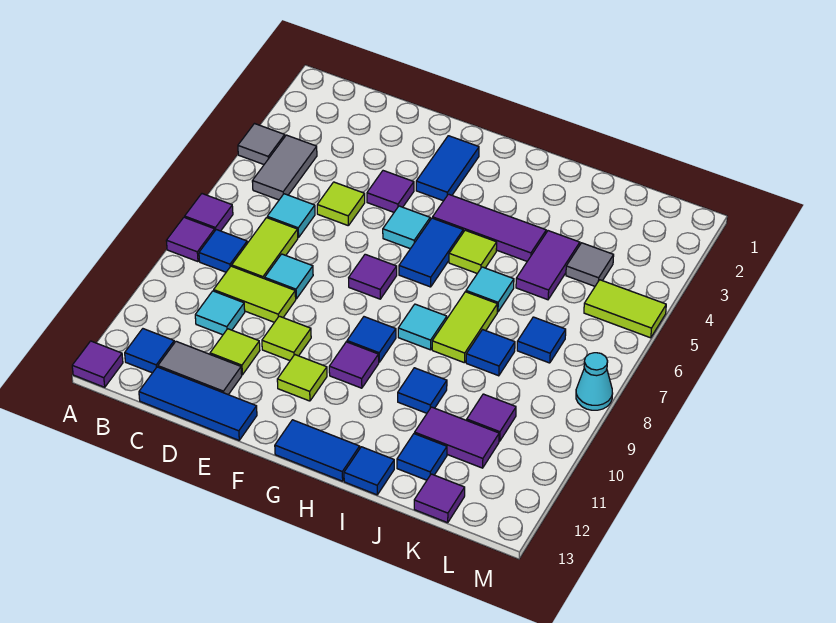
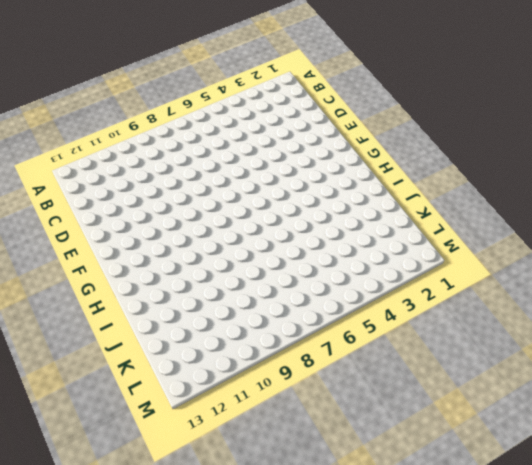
none -> grey 1x1 tile [238,124,285,164]
none -> purple 1x1 tile [185,194,233,231]
none -> purple 1x1 tile [166,217,215,262]
none -> purple 1x1 tile [72,341,123,387]

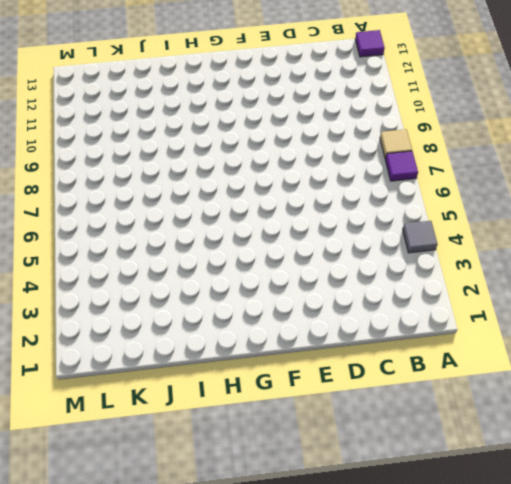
tan 1x1 tile [380,129,412,159] -> purple 1x1 tile [166,217,215,262]
none -> grey 1x2 tile [252,135,317,200]
none -> blue 1x1 tile [199,230,247,272]
none -> blue 1x1 tile [125,329,174,373]
none -> cyan 1x1 tile [267,194,315,238]

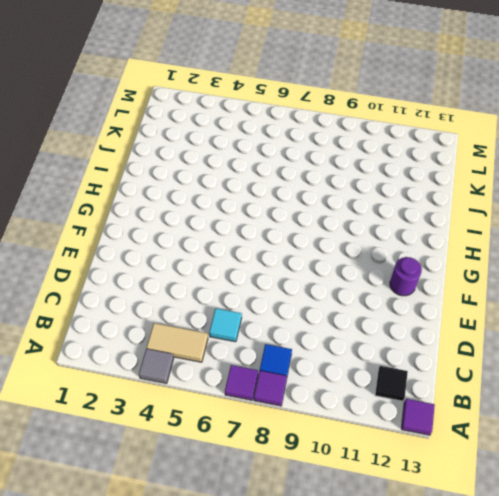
tan 1x2 tile [147,323,208,362] -> grey 1x2 tile [252,135,317,200]
black 1x1 tile [375,366,408,401] -> blue 1x1 tile [125,329,174,373]
purple 1x1 round brick [390,257,422,296] -> none
none -> lime 1x2 tile [232,218,298,279]
none -> lime 1x2 tile [214,266,296,322]
none -> cyan 1x1 tile [195,291,245,335]
none -> grey 1x2 tile [158,341,242,395]

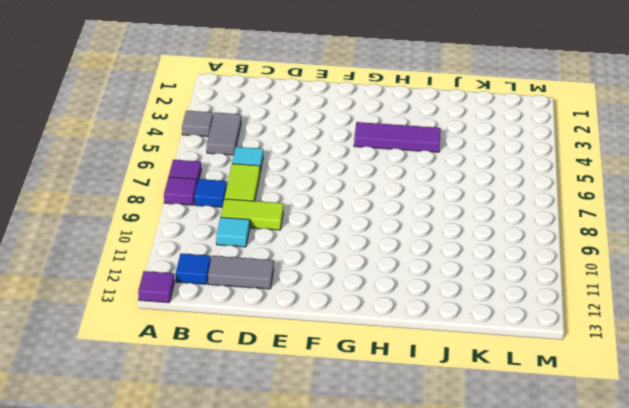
none -> blue 1x3 tile [139,367,257,440]
none -> lime 1x1 tile [317,182,365,226]
none -> cyan 1x1 tile [265,254,313,299]
none -> lime 1x1 tile [210,329,260,375]

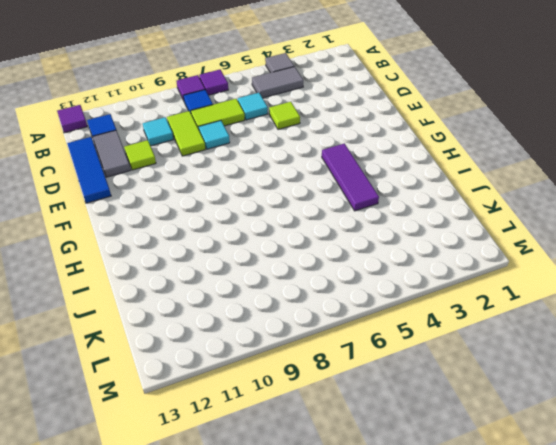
none -> purple 1x1 tile [367,171,414,212]
none -> lime 1x1 tile [262,316,311,360]
none -> blue 1x2 tile [416,136,479,201]
none -> cyan 1x1 tile [383,206,430,249]

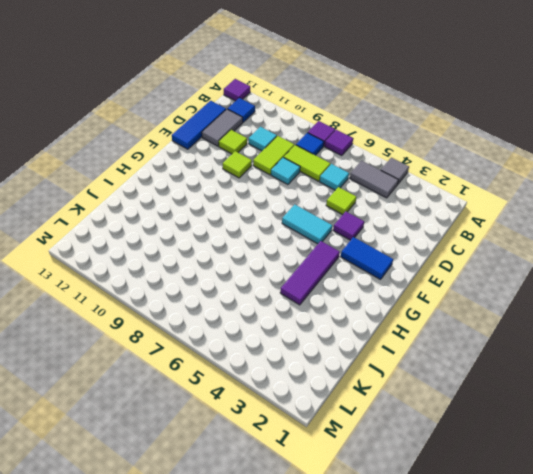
cyan 1x2 tile [282,205,332,244] -> cyan 1x1 tile [383,206,430,249]
none -> purple 1x1 tile [349,254,397,299]
none -> lime 1x1 tile [277,355,327,401]
none -> blue 1x2 tile [399,218,463,287]
none -> blue 1x1 tile [347,317,396,362]

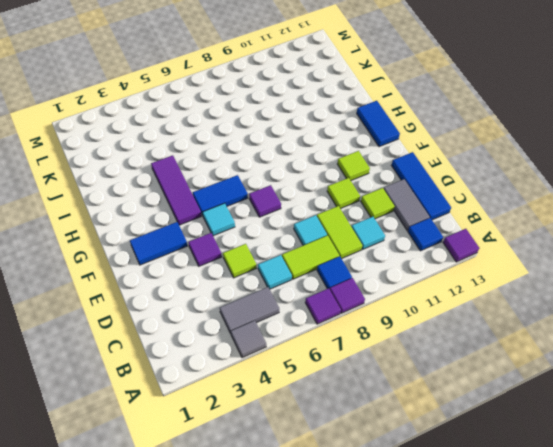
none -> blue 1x1 tile [347,317,396,362]
none -> purple 1x1 tile [329,342,379,388]
none -> lime 1x1 tile [449,230,497,273]
none -> cyan 1x1 tile [398,304,447,350]

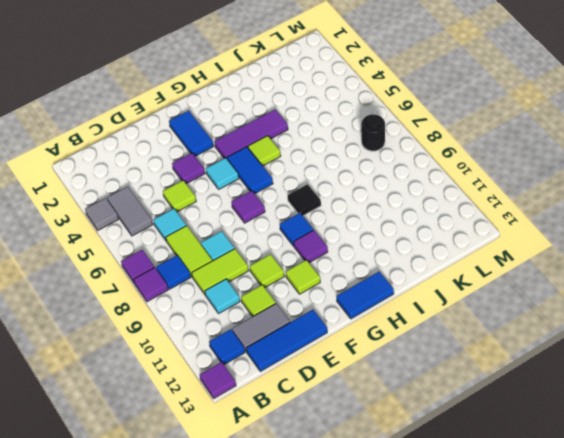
black 1x1 tile [288,184,321,216] -> cyan 1x1 tile [398,304,447,350]
black 1x1 round brick [361,115,385,151] -> none
none -> cyan 1x1 tile [466,267,514,312]
none -> lime 1x2 tile [432,292,497,363]
none -> blue 1x1 tile [398,368,447,413]
none -> blue 1x1 tile [344,447,394,495]

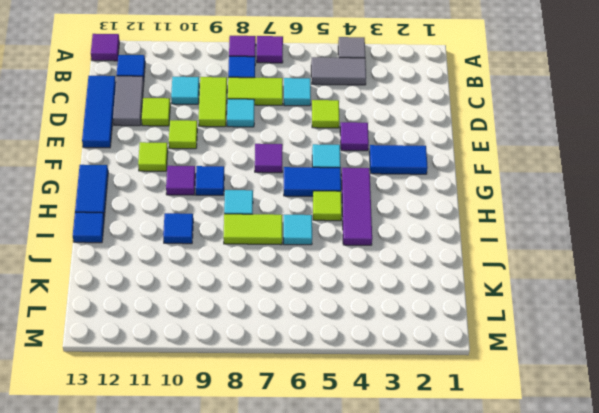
none -> purple 1x2 tile [516,231,580,300]
none -> blue 1x1 tile [466,330,515,376]
none -> purple 1x2 tile [415,407,499,468]
none -> blue 1x1 tile [397,434,447,480]

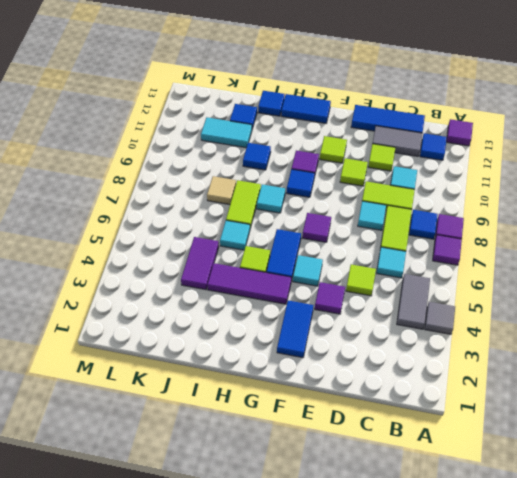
tan 1x1 tile [207,176,236,204] -> blue 1x1 tile [466,330,515,376]
cyan 1x2 tile [201,118,252,148] -> purple 1x2 tile [415,407,499,468]
none -> grey 1x1 tile [566,243,614,286]
none -> blue 1x1 tile [517,317,566,363]
none -> purple 1x1 tile [467,394,516,441]
none -> purple 1x1 tile [414,474,465,523]

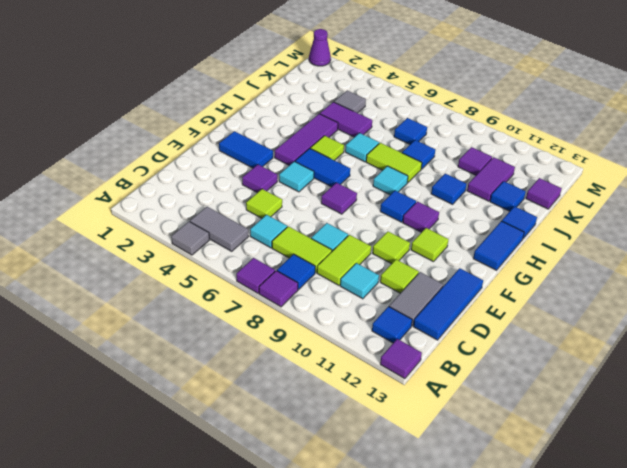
purple 1x1 cone [309,29,331,66] -> none
none -> lime 1x2 tile [584,280,666,338]
none -> cyan 1x1 cone [576,353,613,410]

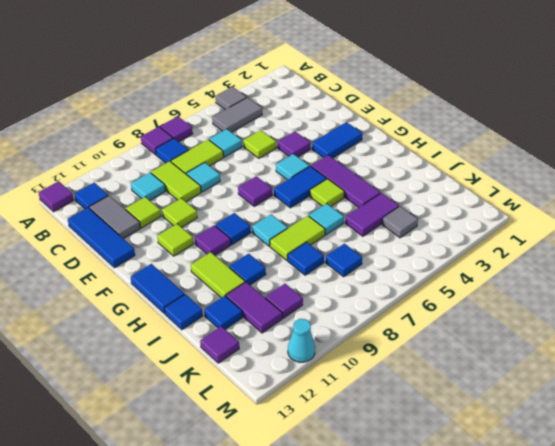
lime 1x2 tile [191,252,245,298] -> lime 1x2 tile moved to [584,280,666,338]
cyan 1x1 cone [288,319,315,362] -> cyan 1x1 cone moved to [576,353,613,410]

